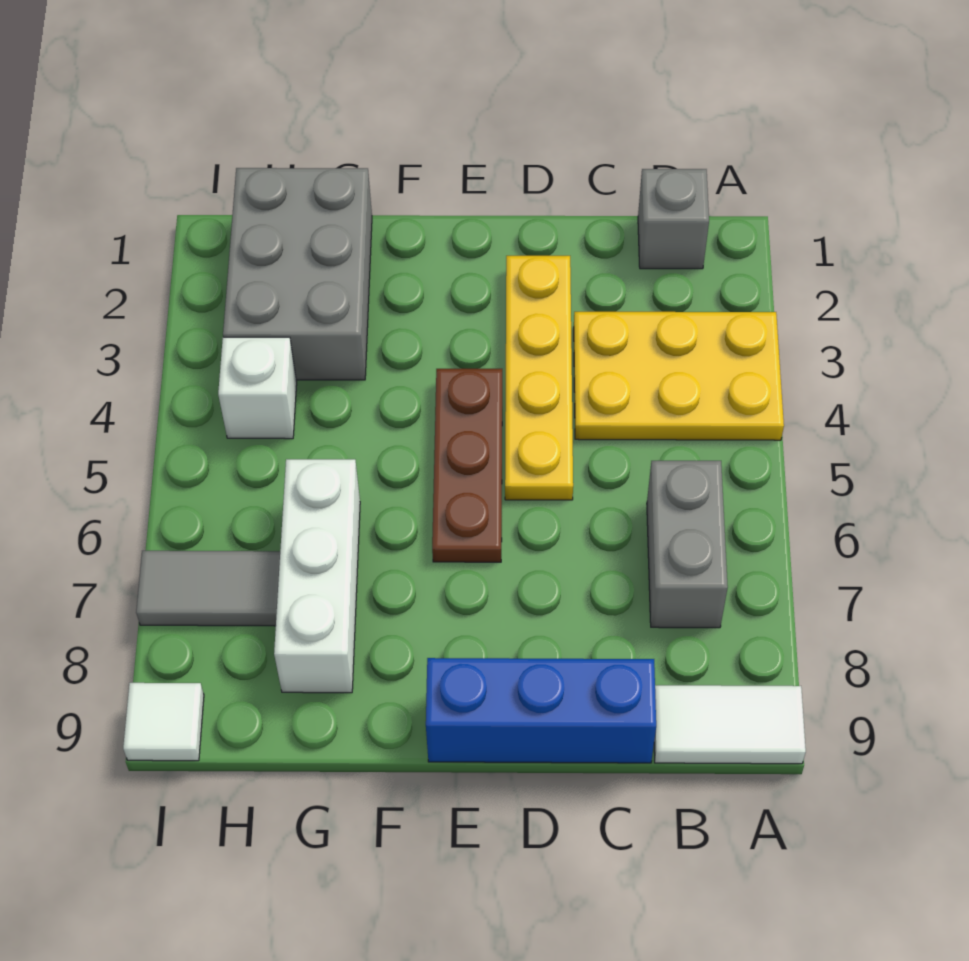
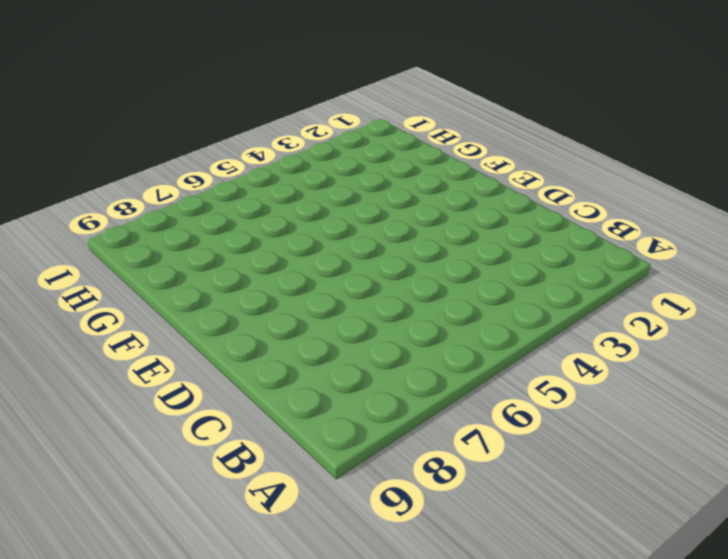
none -> yellow 2x3 plate [574,312,784,440]
none -> white 1x2 tile [654,685,806,764]
none -> grey 1x1 brick [638,169,709,269]

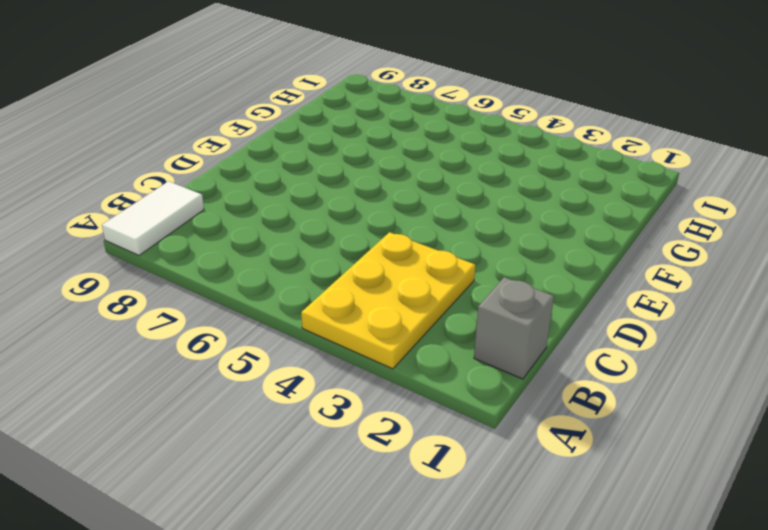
none -> grey 1x2 brick [647,461,728,628]
none -> blue 1x3 brick [426,658,656,763]
none -> yellow 1x4 plate [505,256,573,500]

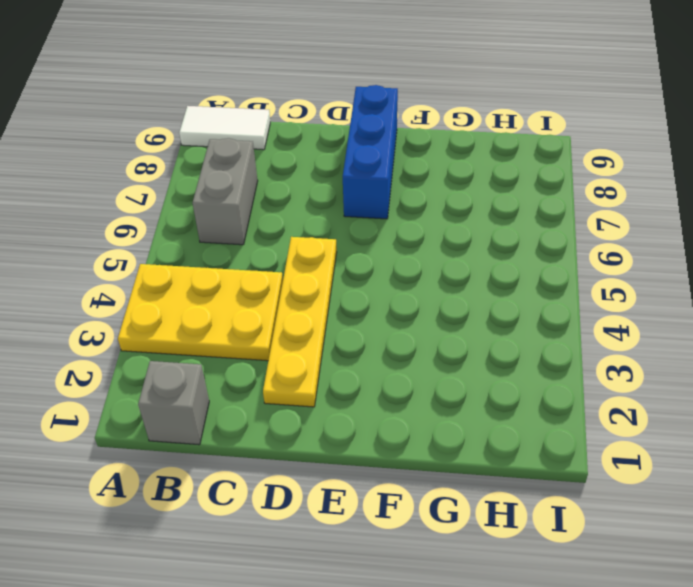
blue 1x3 brick [343,85,398,219] -> blue 1x3 brick turned to [426,658,656,763]
none -> brown 1x3 plate [432,369,502,562]
none -> grey 2x3 brick [223,168,372,380]
none -> white 1x3 brick [274,459,360,693]

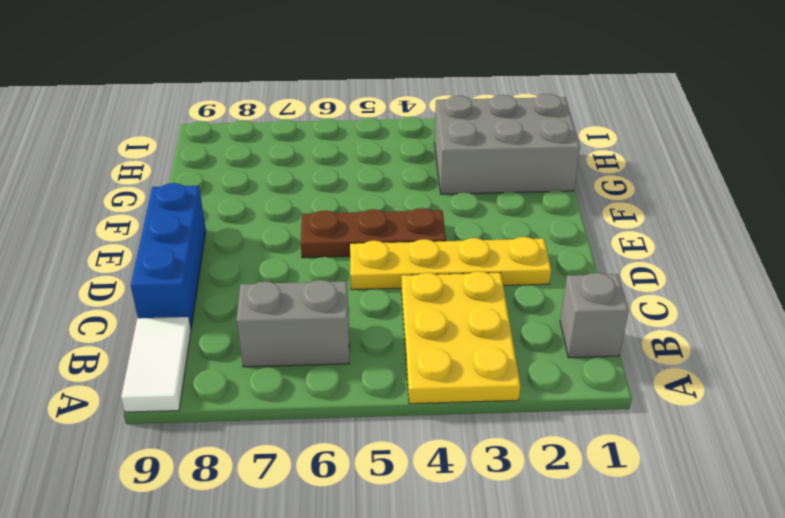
none -> white 1x3 brick [274,459,360,693]
none -> white 1x1 brick [218,337,297,439]
none -> grey 1x2 tile [136,551,280,626]

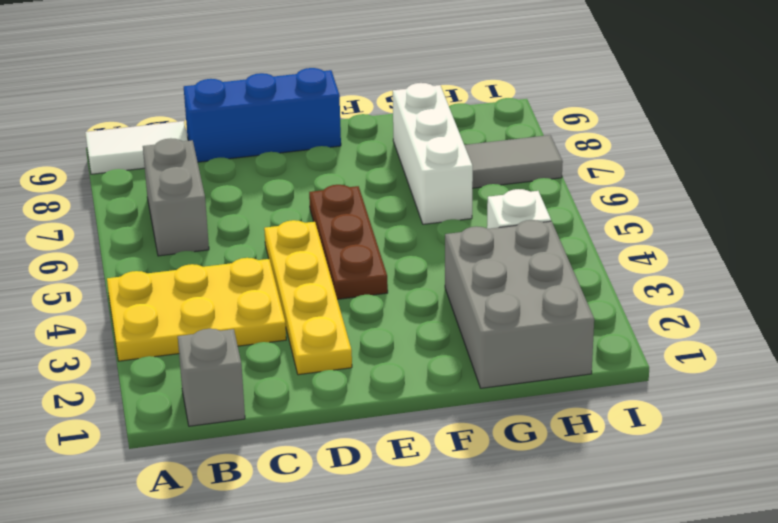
none -> white 1x1 tile [123,683,204,761]

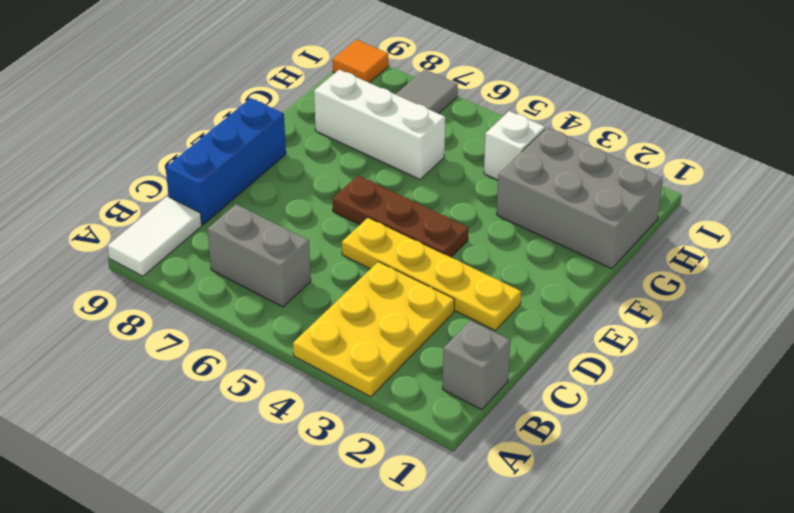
orange 1x1 tile [333,40,389,83] -> white 1x1 tile [123,683,204,761]

